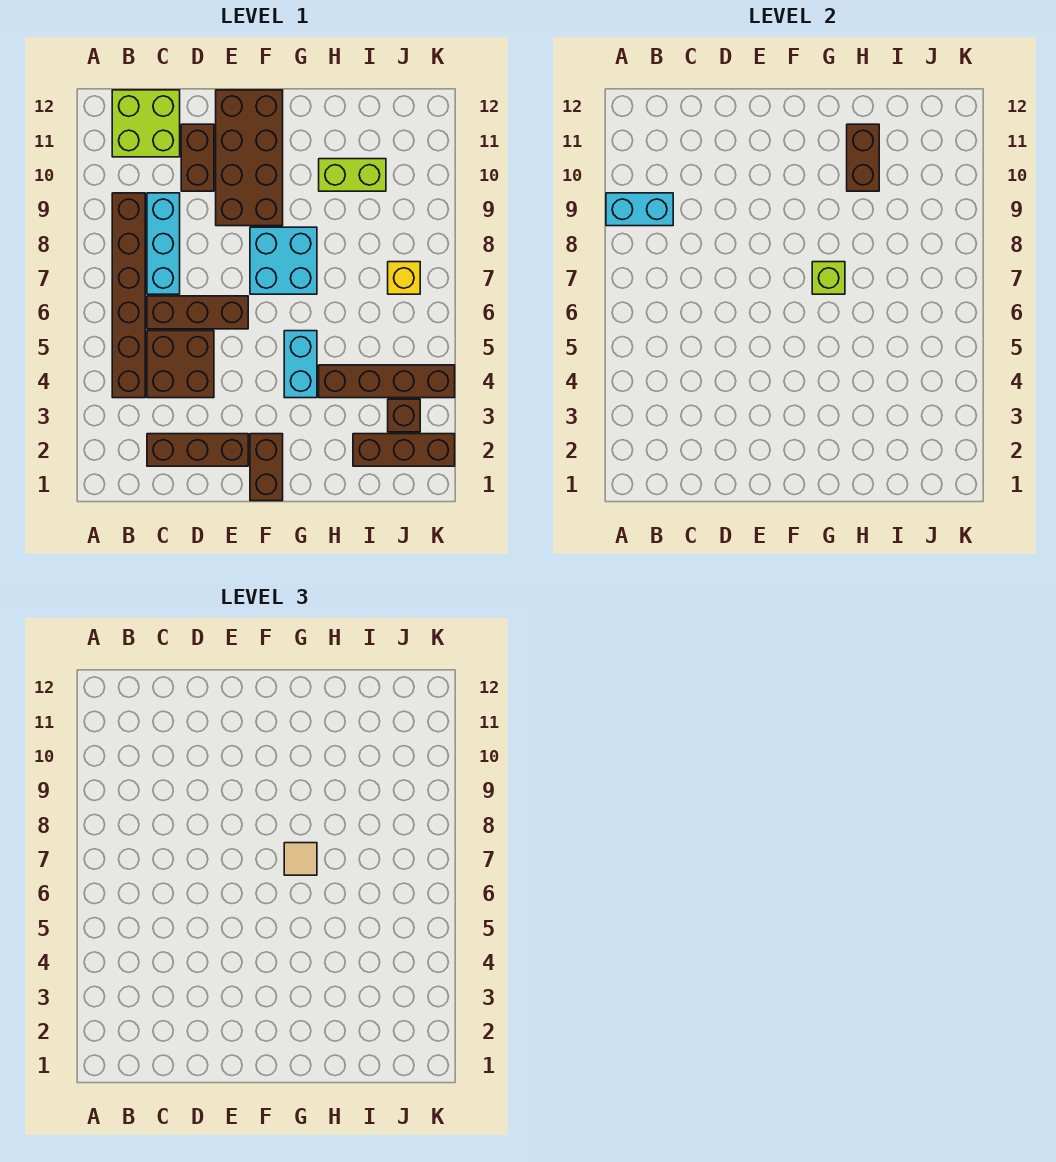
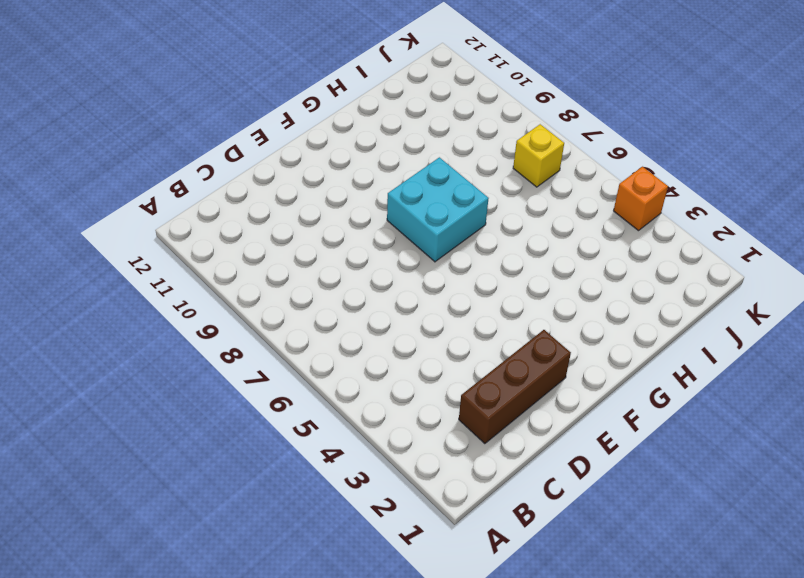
orange 1x1 brick [614,167,668,231] -> brown 1x4 brick [319,365,455,398]
none -> brown 1x6 brick [112,193,145,398]
none -> lime 2x2 brick [112,90,180,157]
none -> brown 2x2 brick [147,331,214,398]

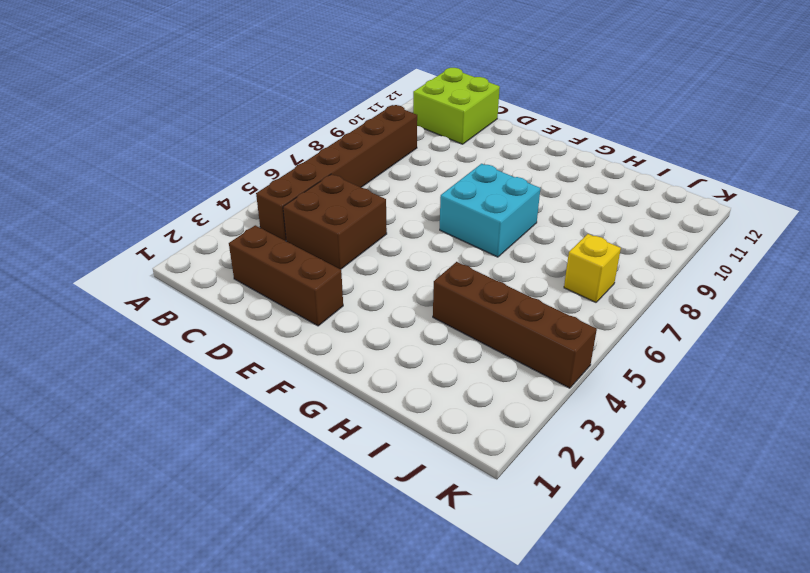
none -> brown 1x3 brick [147,296,248,329]
none -> cyan 1x3 brick [147,193,180,294]
none -> brown 1x2 brick [181,124,214,191]

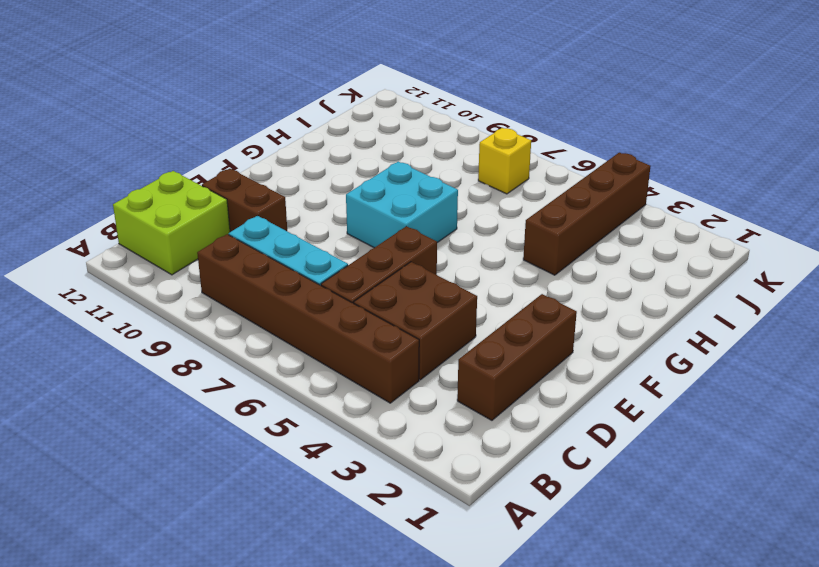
none -> brown 2x4 brick [216,90,283,226]
none -> brown 1x2 brick [250,434,283,501]
none -> cyan 1x2 brick [284,331,317,398]

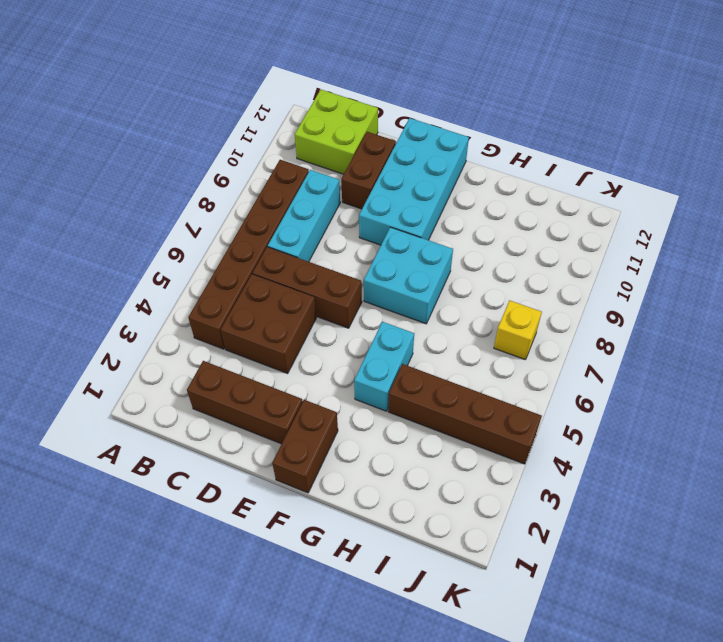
cyan 2x4 brick [359,118,469,245] -> brown 2x4 brick [216,90,283,226]
none -> lime 1x2 brick [319,159,386,191]
none -> brown 1x3 brick [353,434,455,466]
none -> brown 1x1 brick [388,399,420,432]

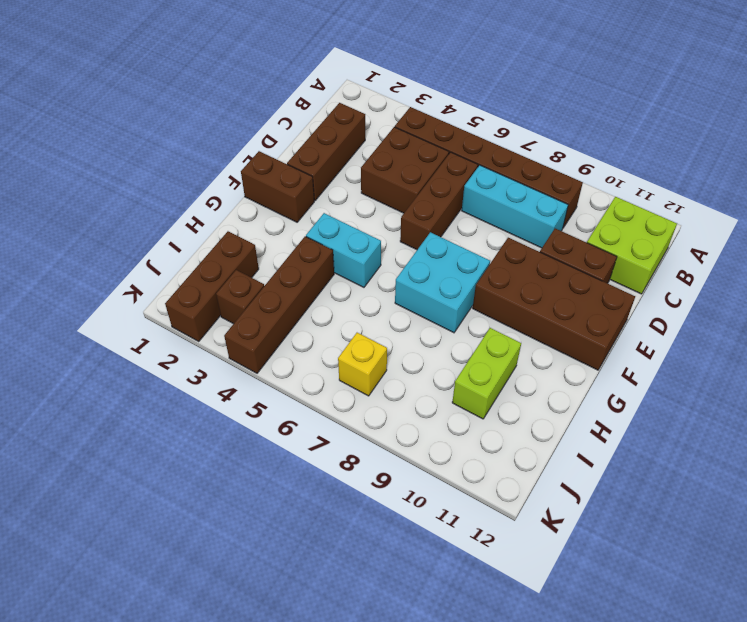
none -> cyan 1x2 brick [606,193,673,226]
none -> lime 1x1 brick [812,262,845,294]
none -> brown 1x2 brick [847,124,879,191]

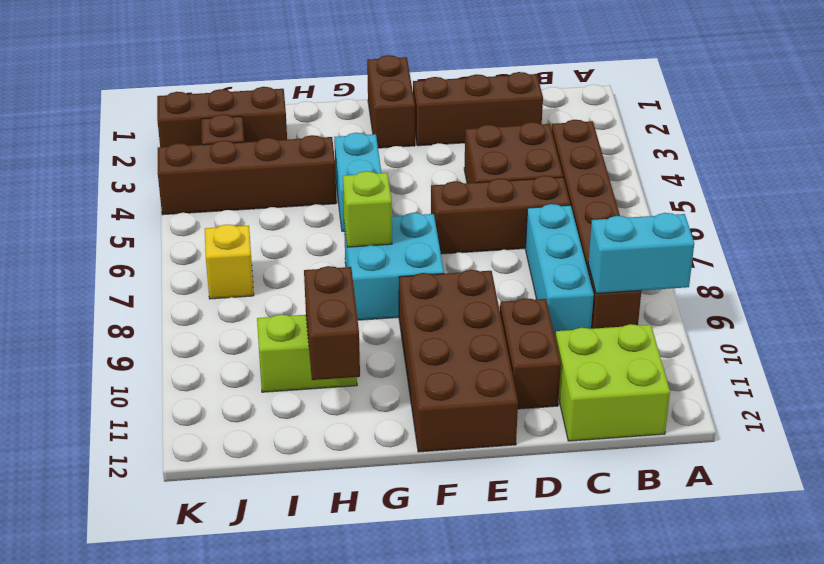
none -> tan 1x1 tile [284,843,317,875]

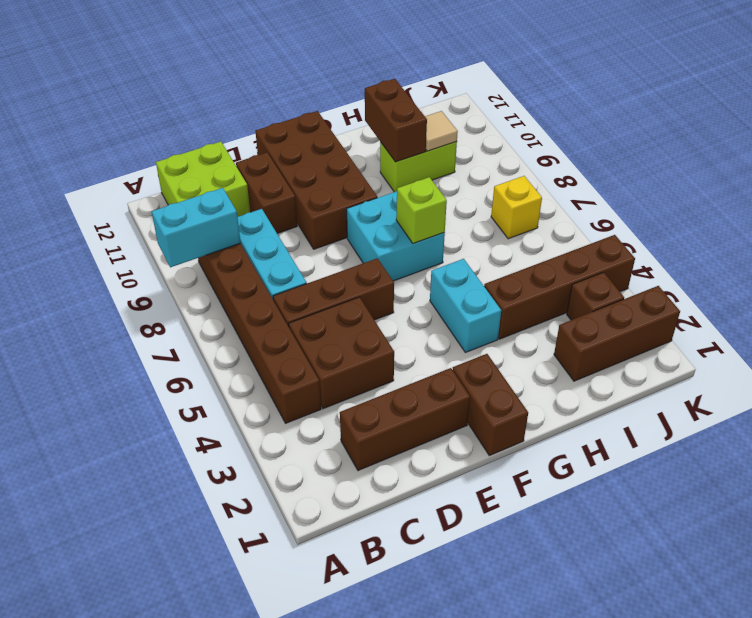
tan 1x1 tile [425,111,458,151] -> tan 1x1 tile moved to [284,843,317,875]

